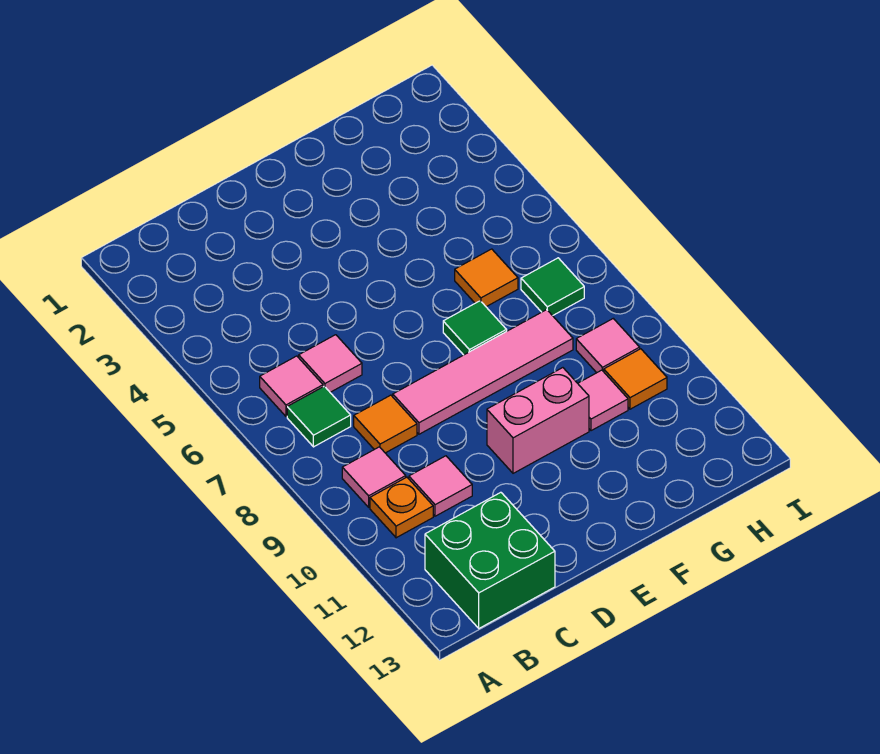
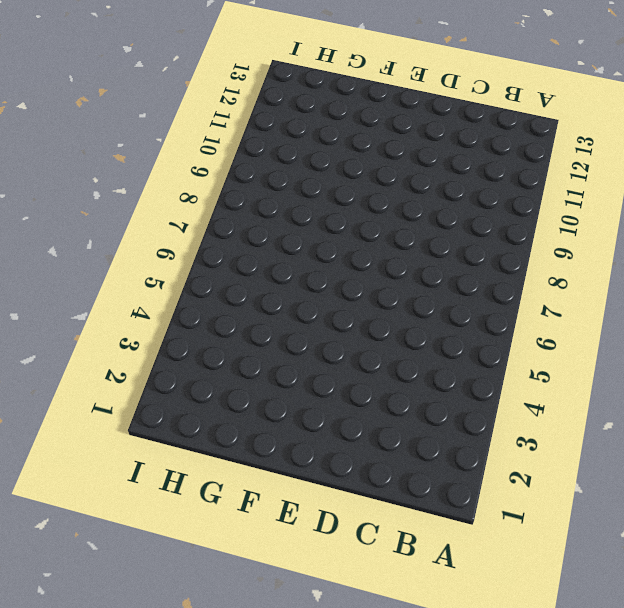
none -> pink 1x1 tile [260,356,323,416]
none -> green 1x1 tile [287,386,351,447]
none -> pink 1x1 tile [342,447,406,507]

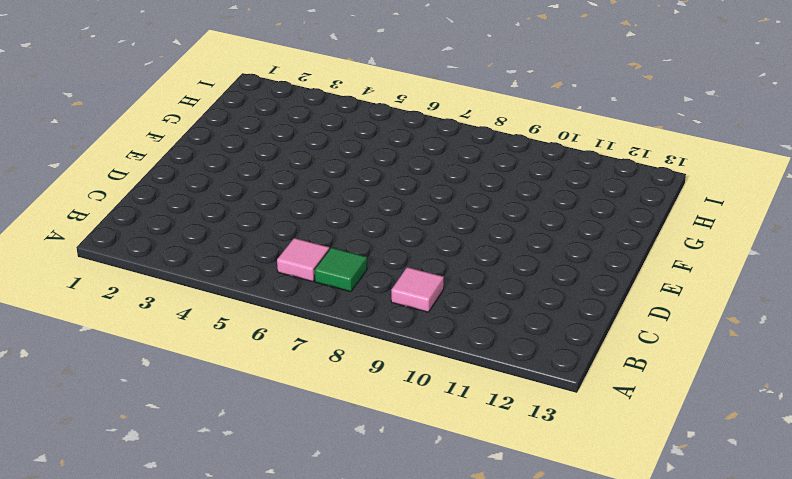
none -> orange 1x1 plate [370,477,433,538]
none -> green 2x2 brick [425,492,555,628]
none -> pink 1x1 tile [299,335,362,392]

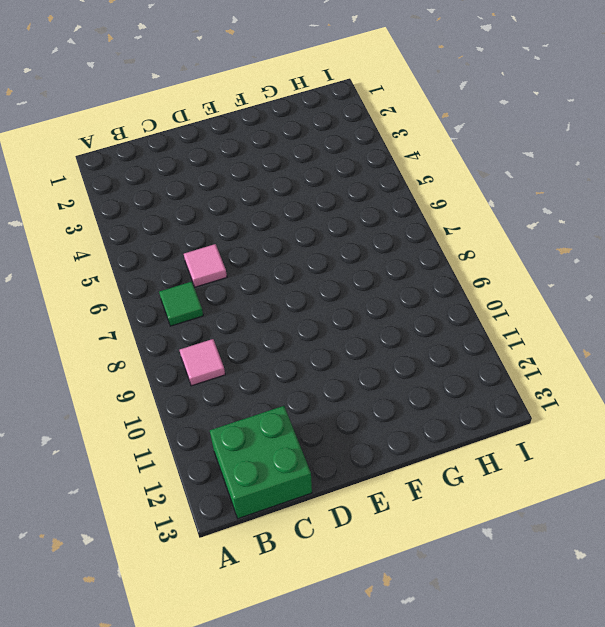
none -> pink 1x1 tile [260,356,323,416]
none -> orange 1x1 plate [370,477,433,538]
none -> orange 1x1 tile [354,395,417,453]

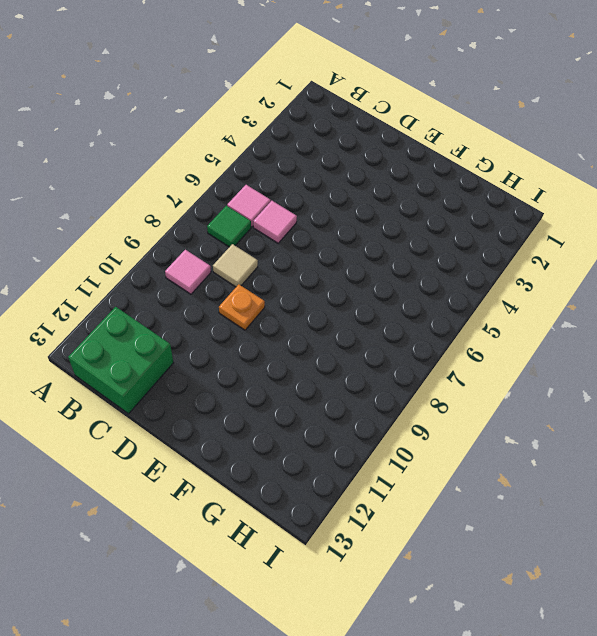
tan 1x1 tile [213,244,258,287] -> orange 1x1 tile [354,395,417,453]
orange 1x1 plate [219,284,265,330] -> orange 1x1 plate moved to [370,477,433,538]
none -> pink 1x1 tile [409,456,472,516]
none -> pink 1x4 tile [393,310,573,434]
none -> pink 1x2 brick [487,368,589,473]

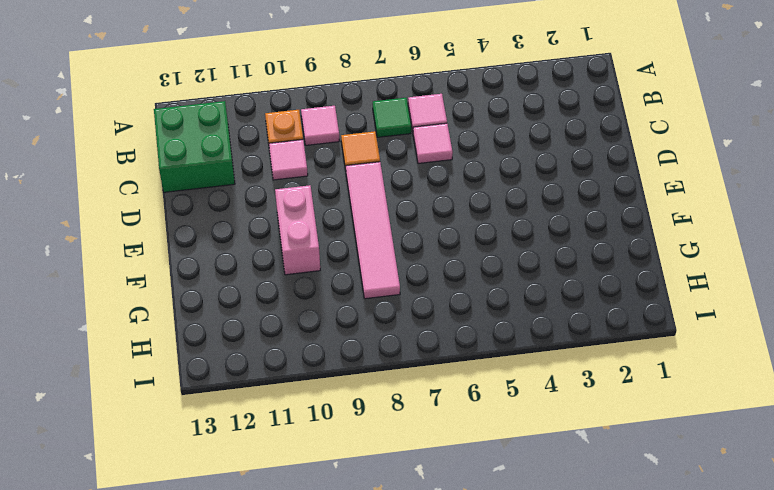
none -> green 1x1 tile [443,301,507,355]
none -> orange 1x1 tile [455,249,518,307]
none -> pink 1x1 tile [578,370,628,431]

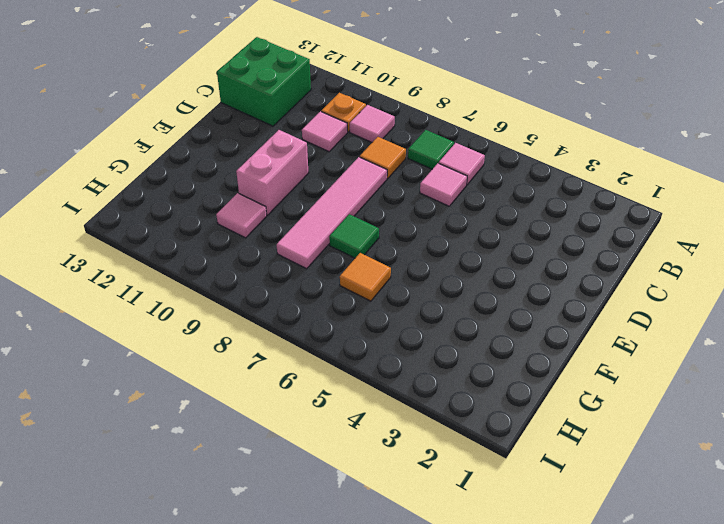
none -> green 1x1 tile [521,258,584,316]
none -> pink 1x1 tile [576,319,640,373]
none -> orange 1x1 tile [604,349,667,409]

